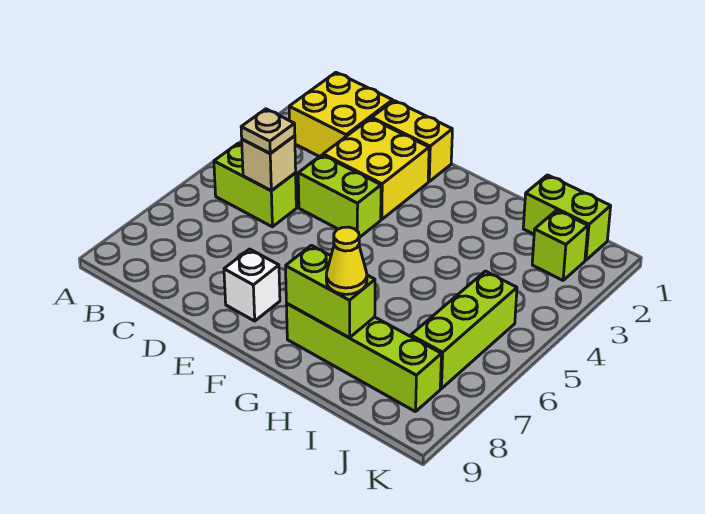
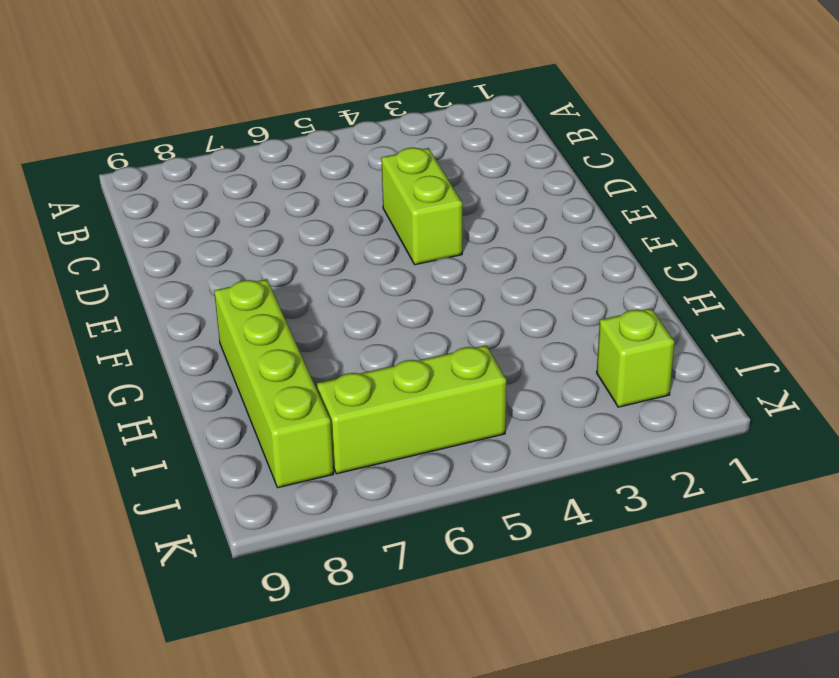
none -> yellow 2x2 brick [289,73,393,157]
none -> lime 1x2 brick [214,143,296,227]
none -> yellow 1x2 brick [372,101,452,181]

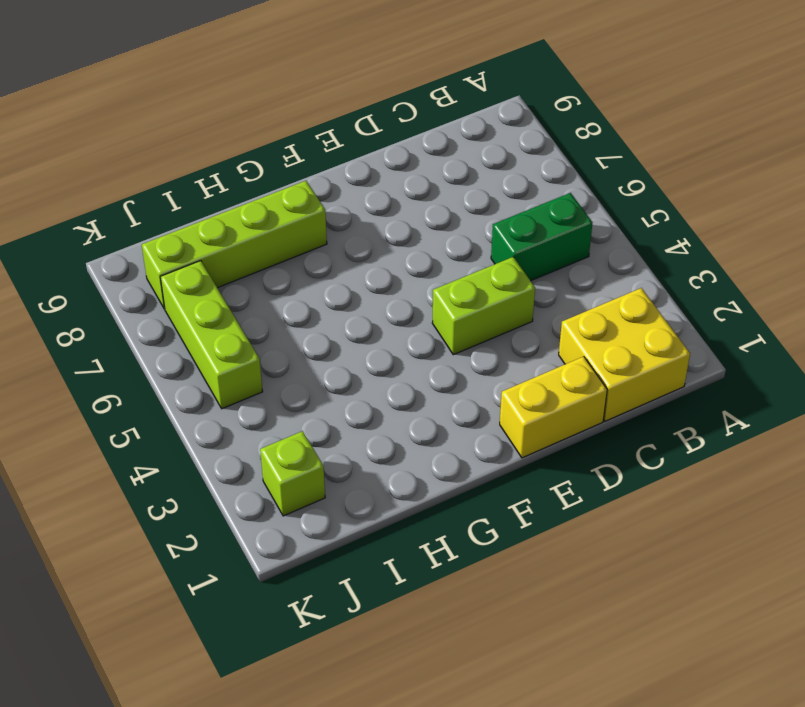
green 1x2 brick [491,193,593,281] -> lime 1x2 brick [214,143,296,227]
none -> yellow 2x2 brick [323,118,429,220]
none -> white 1x1 brick [224,249,280,321]
none -> lime 1x2 brick [523,175,611,260]

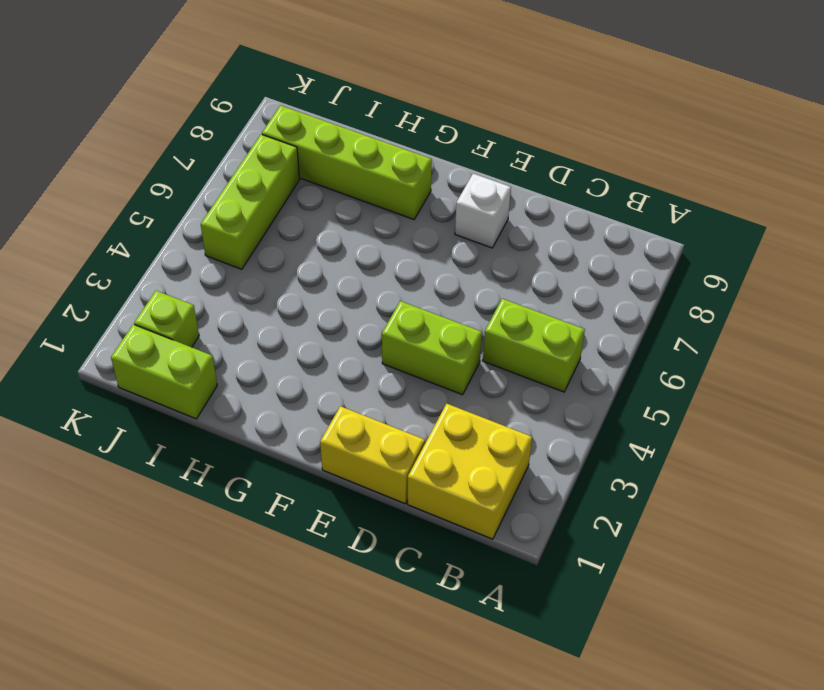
none -> yellow 2x2 brick [323,118,429,220]
none -> tan 1x1 brick [242,136,296,191]
none -> lime 1x2 brick [286,245,375,338]

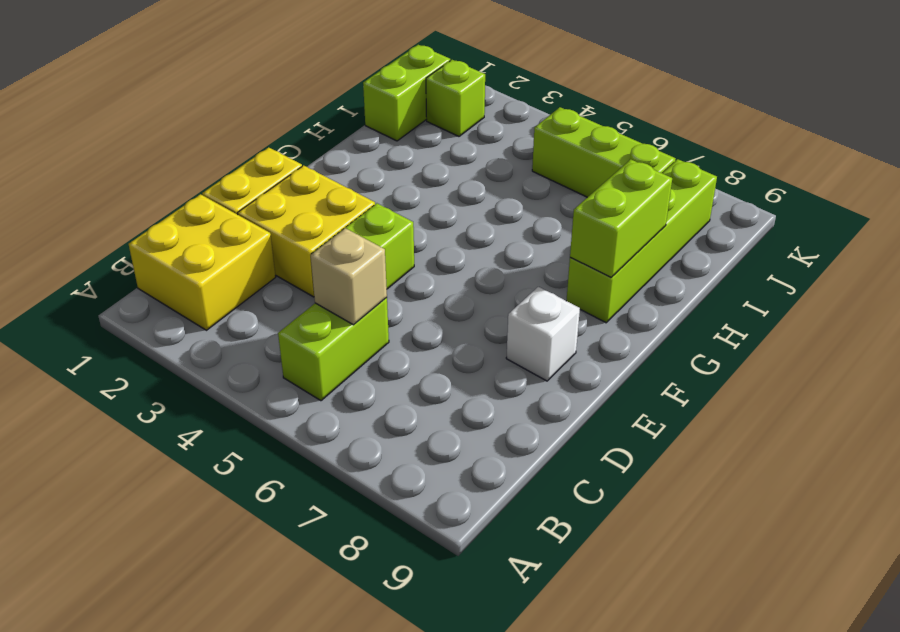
none -> tan 1x1 plate [241,109,295,153]
none -> yellow 1x1 cone [326,227,367,294]

